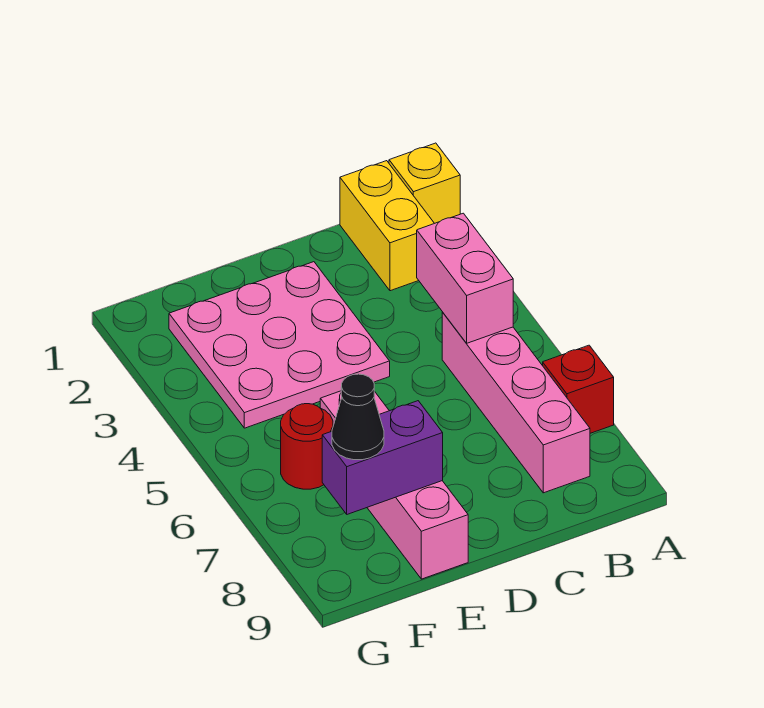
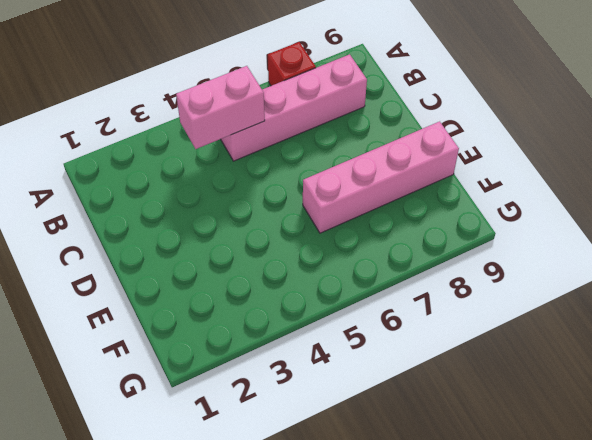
none -> yellow 1x1 brick [389,143,460,223]
none -> yellow 1x2 brick [340,161,434,291]

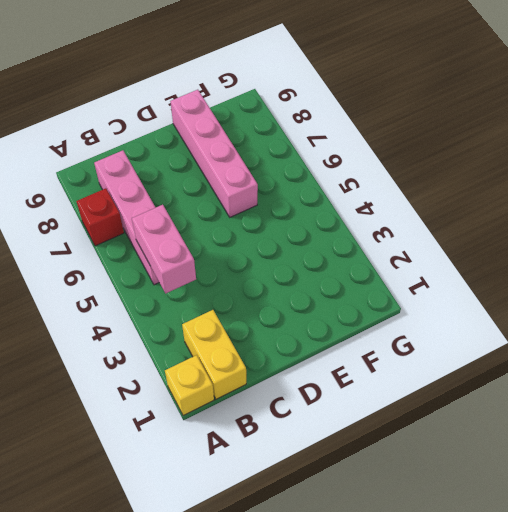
none -> pink 3x3 plate [169,262,390,428]
none -> red 1x1 round brick [281,404,333,489]

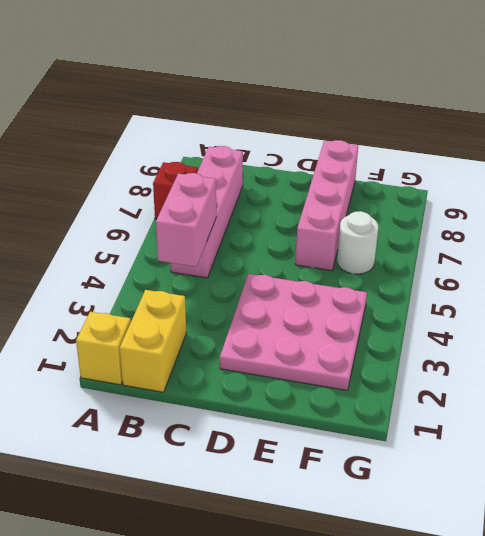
white 1x1 round brick [337,211,378,274] -> red 1x1 round brick [281,404,333,489]
none -> purple 1x2 brick [322,401,443,514]
none -> black 1x1 cone [332,374,384,460]

